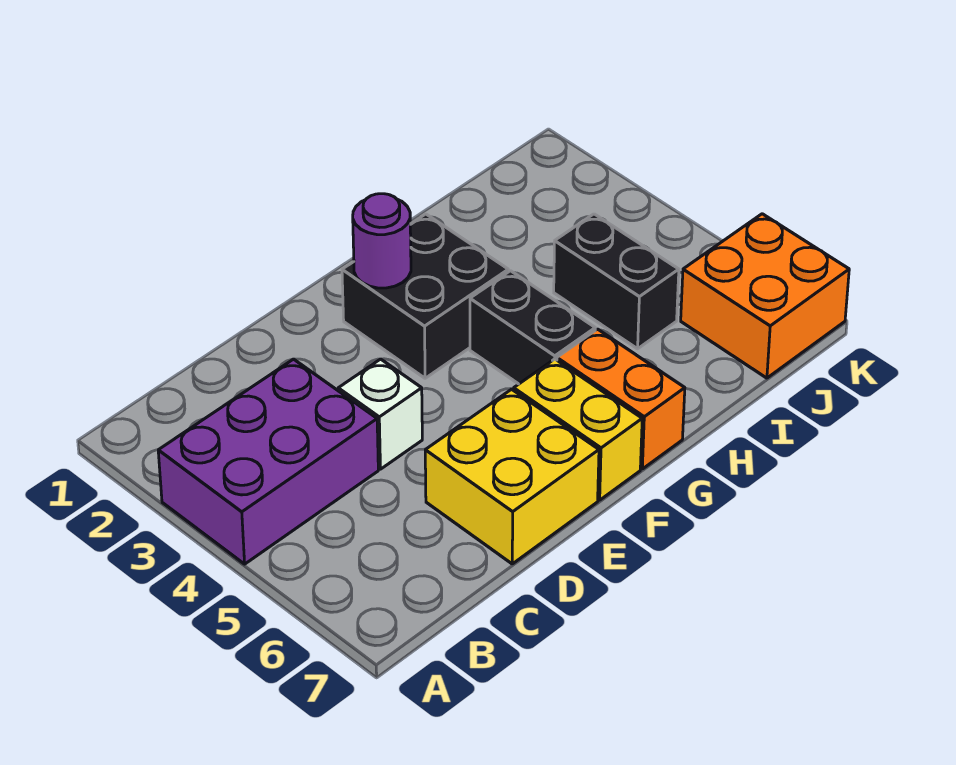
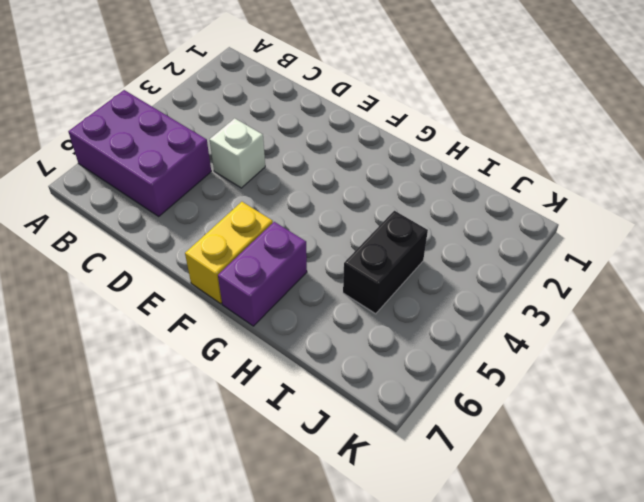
purple 2x3 brick [68,90,211,216] -> purple 2x3 brick moved to [158,359,378,564]
purple 1x2 brick [218,222,307,326] -> orange 1x2 brick [557,329,685,469]
none -> yellow 2x2 brick [425,389,599,564]
none -> black 2x2 brick [342,214,508,378]

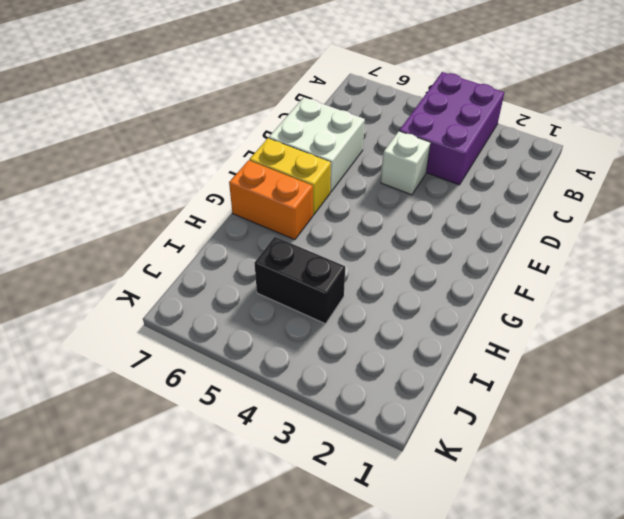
white 2x2 brick [269,97,365,192] -> yellow 2x2 brick [425,389,599,564]
none -> black 2x2 brick [342,214,508,378]
none -> black 1x2 brick [470,271,595,384]

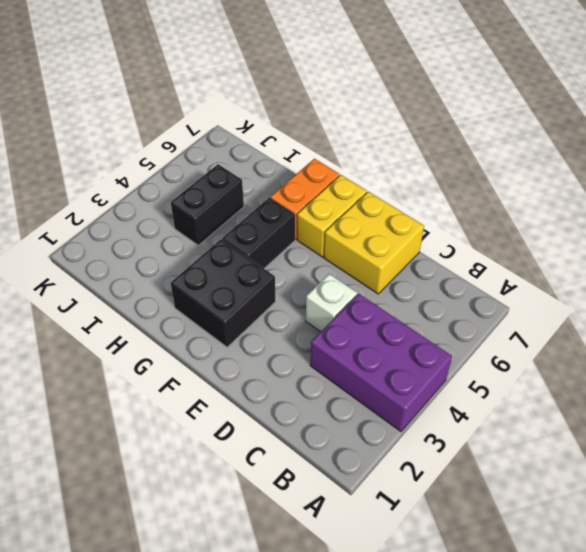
none -> orange 2x2 brick [681,214,849,378]
none -> purple 1x1 round brick [353,194,411,288]

